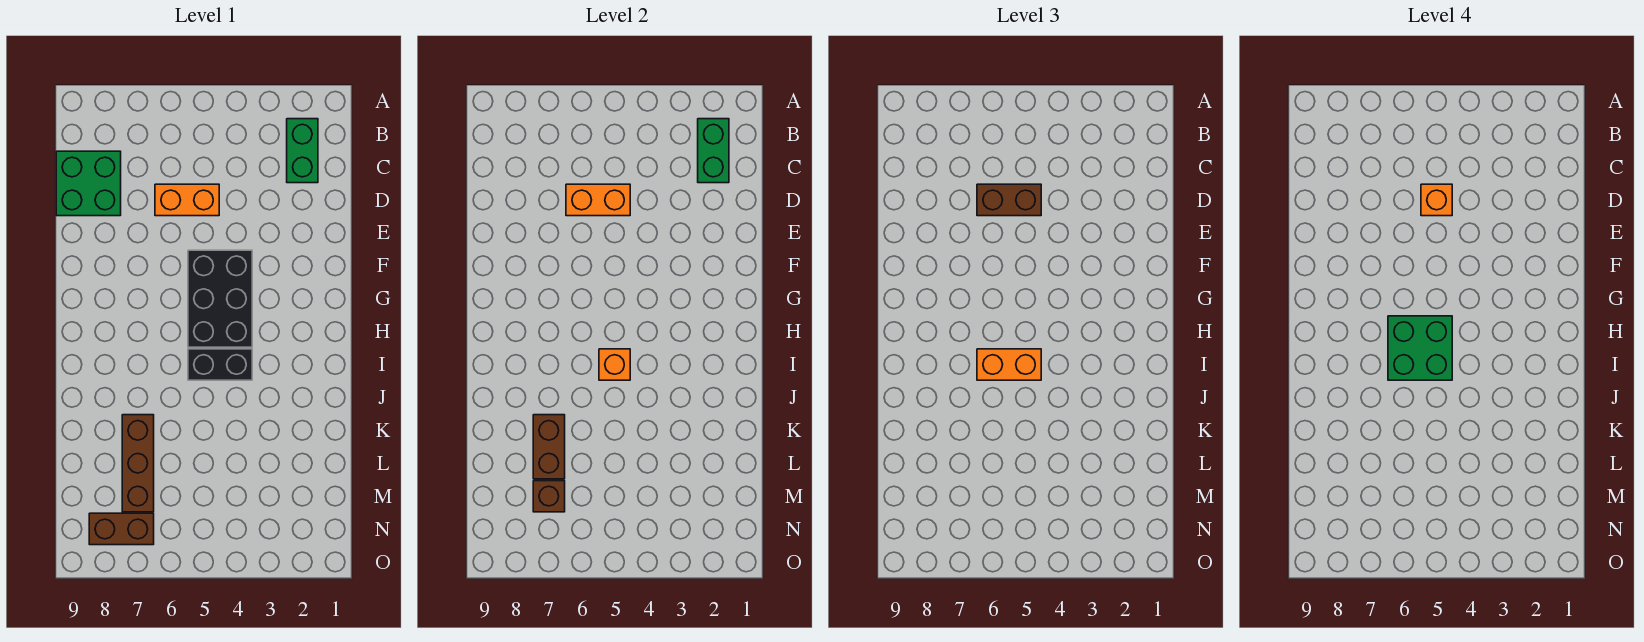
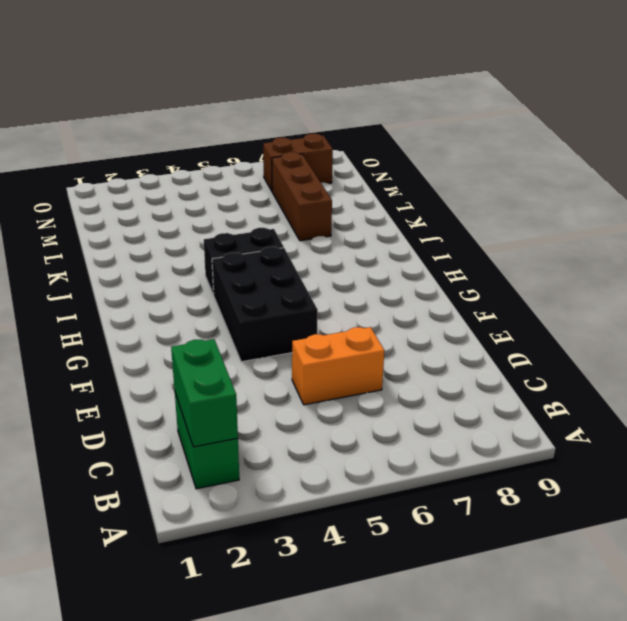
none -> green 2x2 brick [56,151,121,216]
none -> orange 1x2 brick [566,184,630,216]
none -> orange 1x1 brick [599,349,630,380]

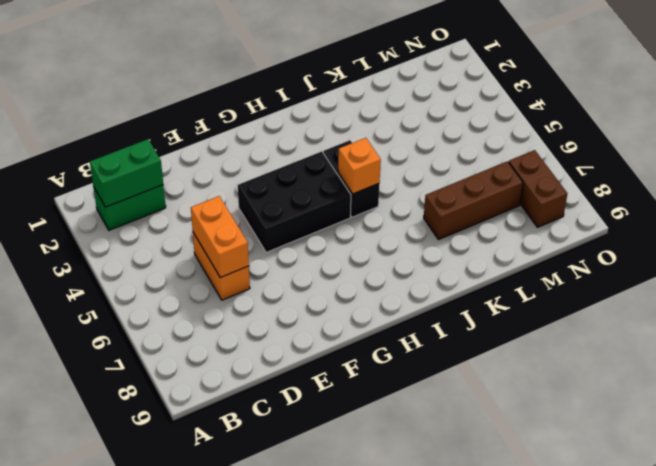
none -> green 2x2 brick [56,151,121,216]
none -> brown 1x2 brick [533,415,565,479]
none -> brown 1x1 brick [533,481,565,512]

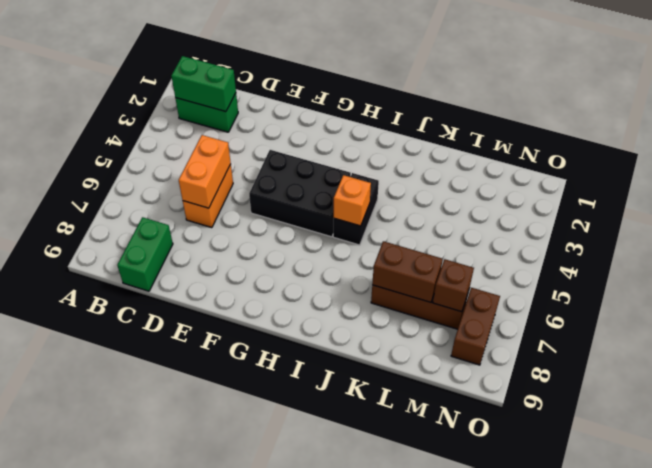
green 1x2 brick [117,217,173,291] -> green 2x2 brick [56,151,121,216]
none -> brown 1x2 brick [977,184,1041,216]
none -> orange 1x2 brick [977,349,1041,380]
none -> orange 1x1 brick [1421,184,1452,216]

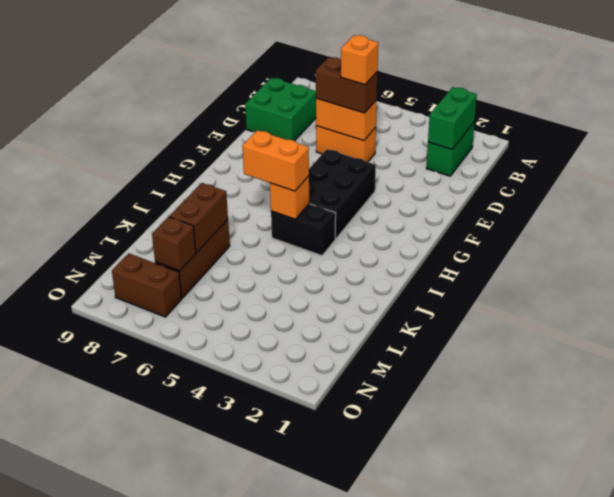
none -> green 2x2 brick [1388,316,1452,380]

